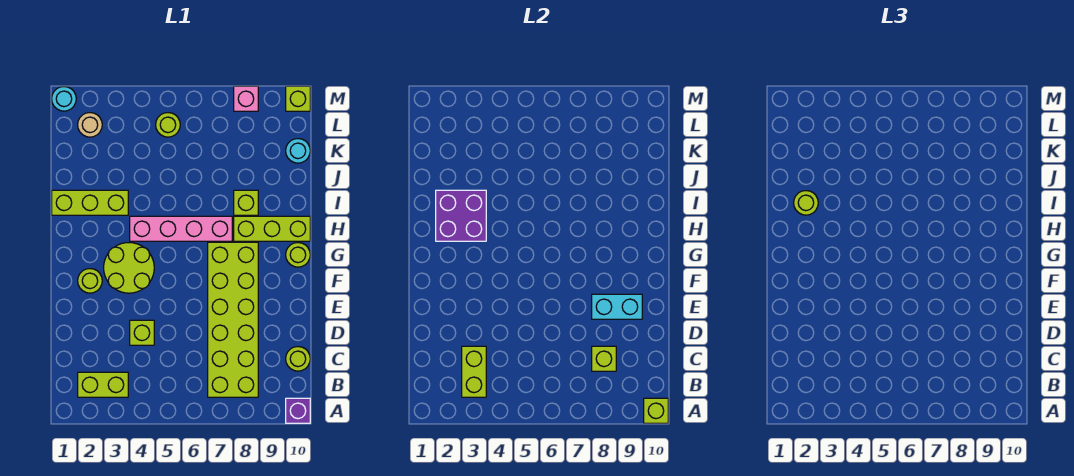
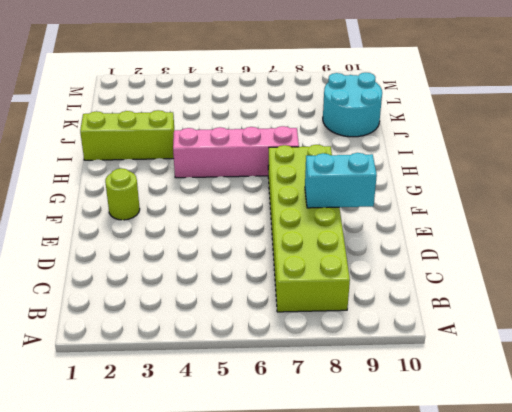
cyan 2x2 round brick [323,73,382,137] -> cyan 1x1 round brick [286,139,310,163]
none -> purple 1x1 brick [286,398,310,423]
none -> lime 1x2 brick [78,372,128,397]
none -> lime 1x1 round brick [286,347,310,371]

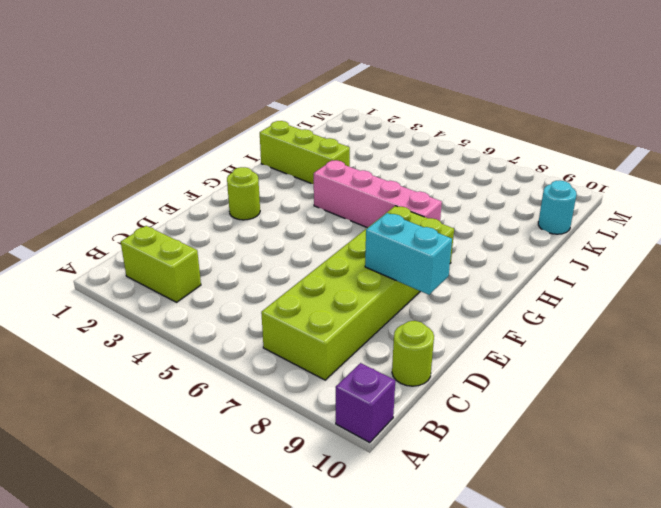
none -> lime 1x1 brick [130,320,154,345]
none -> lime 2x2 round brick [104,243,154,293]
none -> lime 1x1 round brick [286,243,310,267]

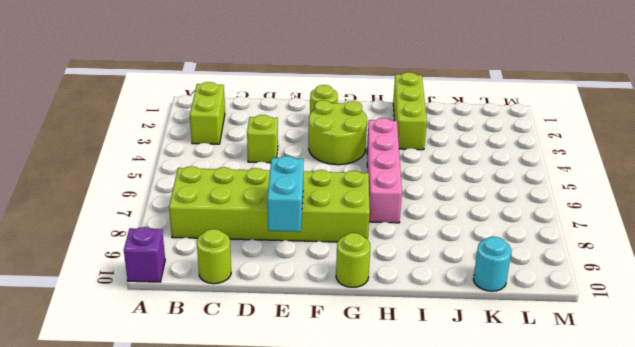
none -> lime 1x3 brick [234,216,310,241]
none -> lime 1x1 brick [234,190,258,215]
none -> tan 1x1 round brick [78,113,102,137]

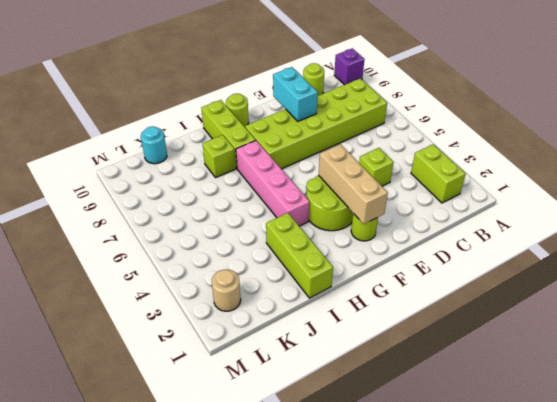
tan 1x3 brick [319,144,388,224] -> none
none -> lime 1x1 round brick [156,113,180,137]
none -> cyan 1x1 round brick [52,87,76,111]
none -> pink 1x1 brick [234,86,258,111]

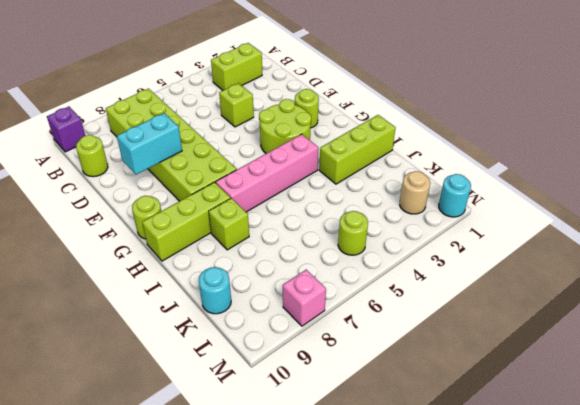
none -> lime 1x1 brick [286,86,310,111]
none -> lime 1x1 brick [644,398,668,423]
none -> lime 1x2 brick [462,346,486,397]

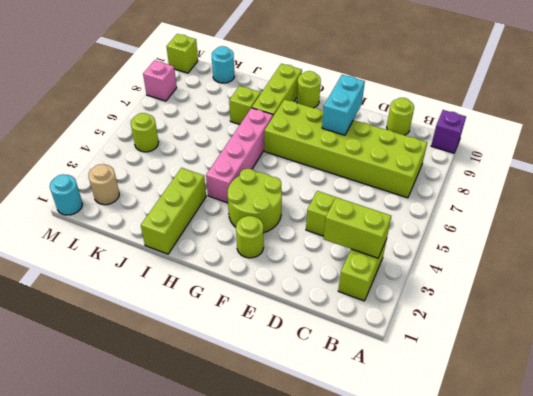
none -> lime 1x1 brick [644,398,668,423]
none -> lime 1x1 brick [592,346,616,371]
none -> purple 2x2 brick [436,190,486,241]

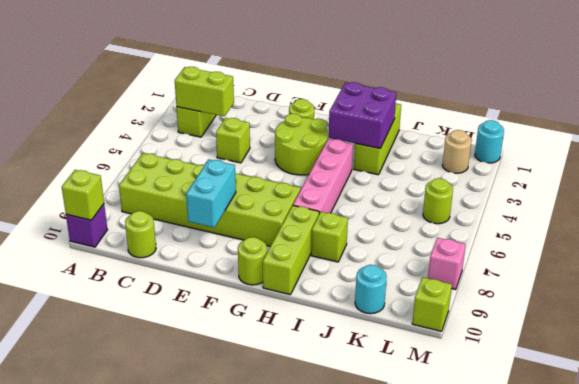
none -> lime 1x1 brick [592,346,616,371]
none -> lime 1x1 round brick [794,191,818,215]

